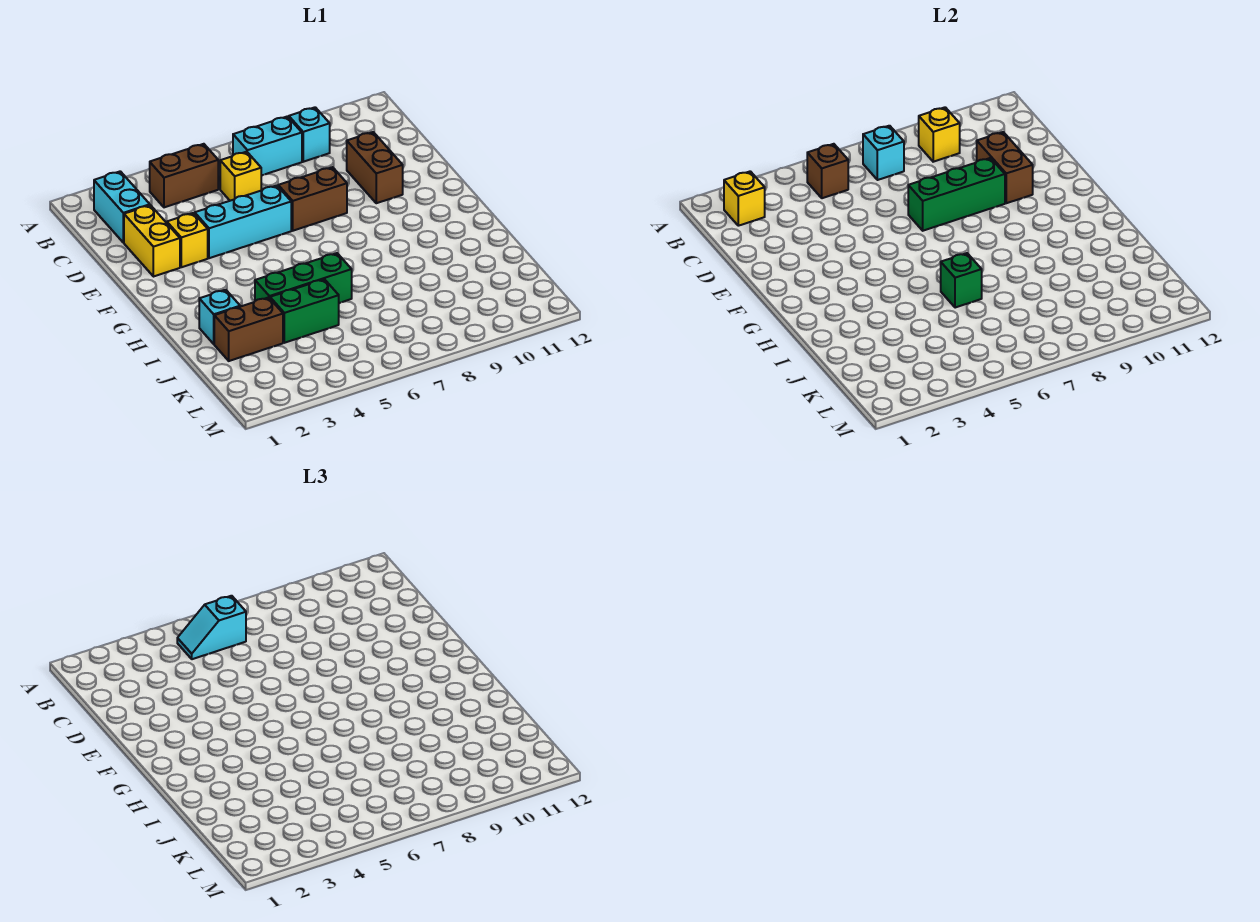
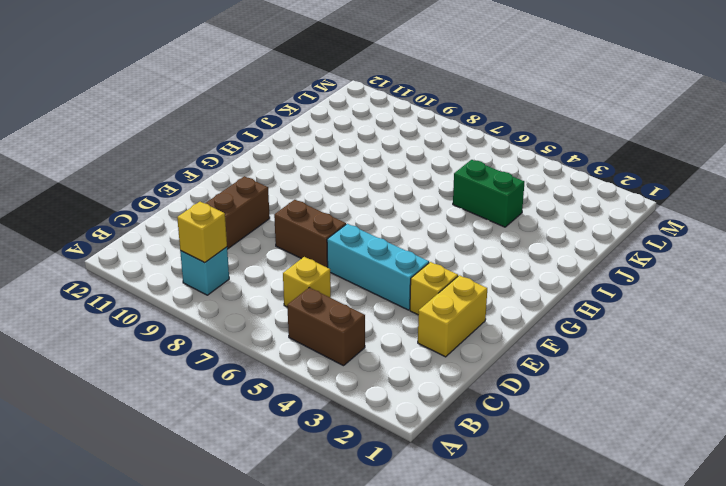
none -> cyan 1x2 brick [94,171,150,243]
none -> cyan 1x2 brick [233,116,302,176]
none -> cyan 1x1 brick [199,290,240,344]

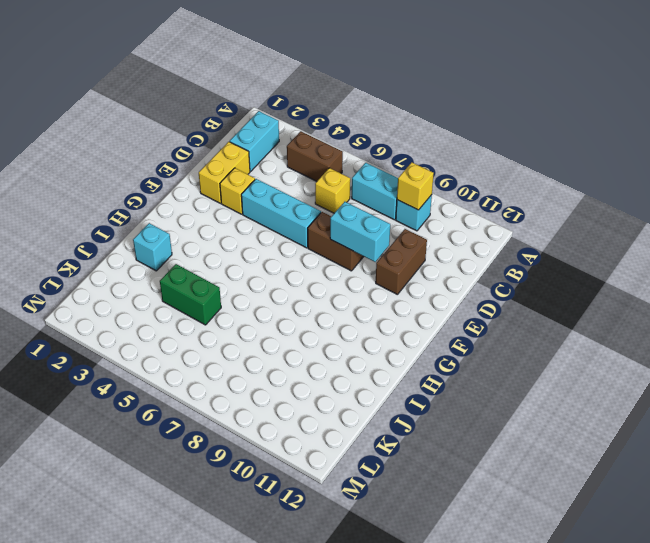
cyan 1x2 brick [330,202,390,262] -> green 1x3 brick [908,158,1005,231]
none -> green 1x3 brick [255,253,352,303]
none -> brown 1x2 brick [214,297,283,361]
none -> yellow 1x1 brick [724,171,765,226]

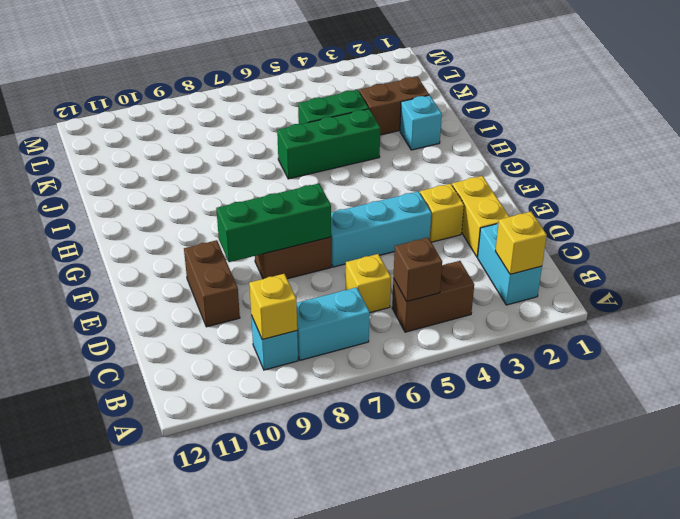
none -> cyan 1x1 brick [863,126,904,180]
none -> brown 1x2 brick [977,132,1033,203]
none -> green 1x1 brick [941,253,982,308]

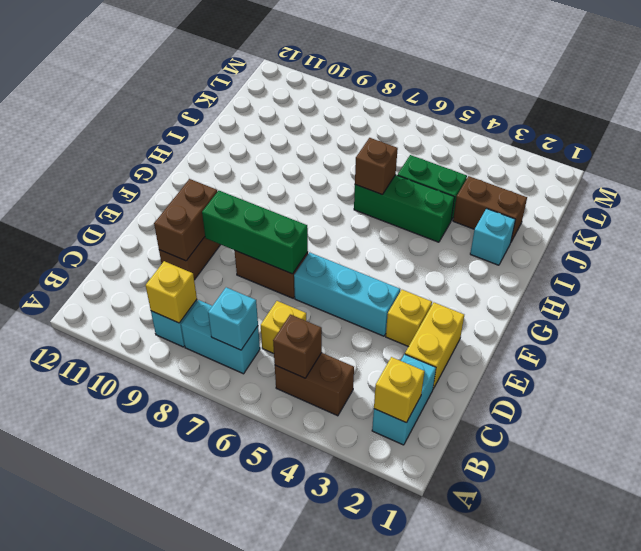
brown 1x1 brick [355,138,398,195] -> green 1x1 brick [941,253,982,308]
none -> cyan 1x2 slope [177,596,246,659]

